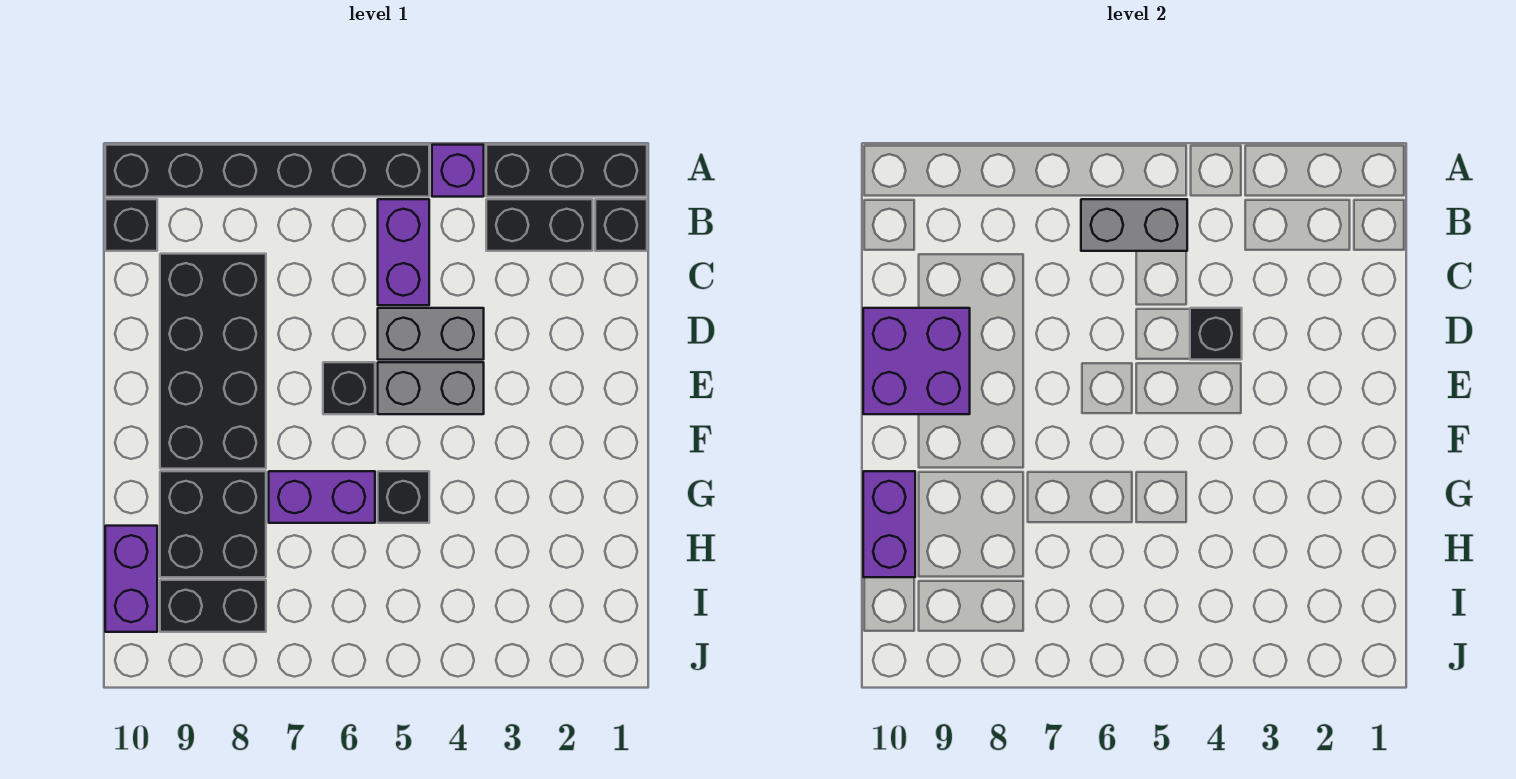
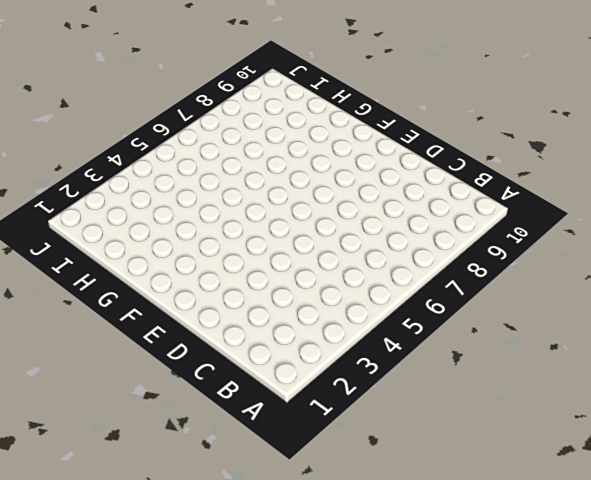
none -> black 1x3 brick [486,145,647,197]
none -> purple 1x1 brick [432,145,484,197]
none -> black 1x6 brick [105,145,429,197]

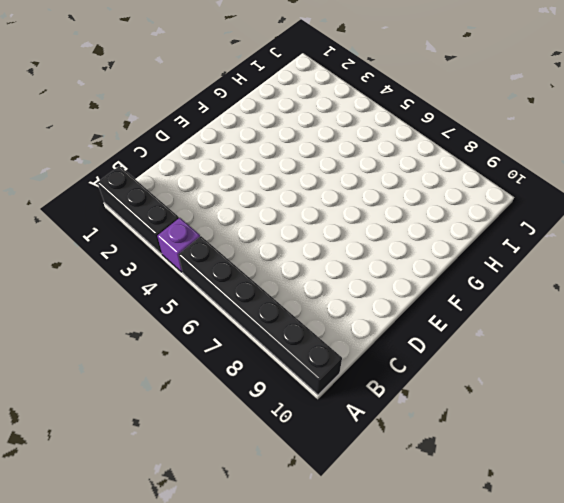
none -> black 1x1 brick [595,199,647,251]
none -> black 1x2 brick [486,199,593,251]
none -> purple 1x2 brick [378,199,429,305]

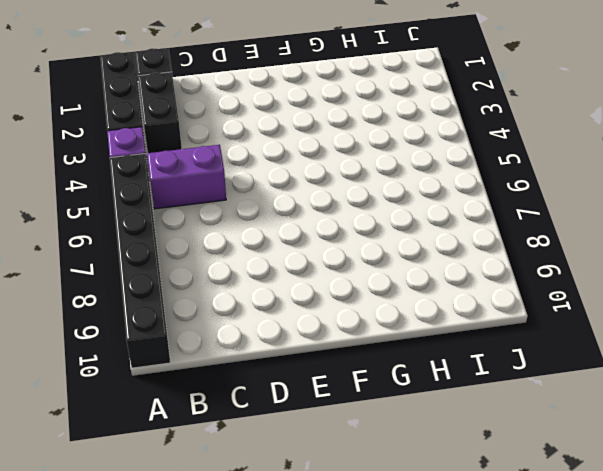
none -> black 1x1 brick [105,199,157,251]
none -> black 2x4 brick [160,254,266,469]
none -> grey 1x2 brick [378,308,484,360]

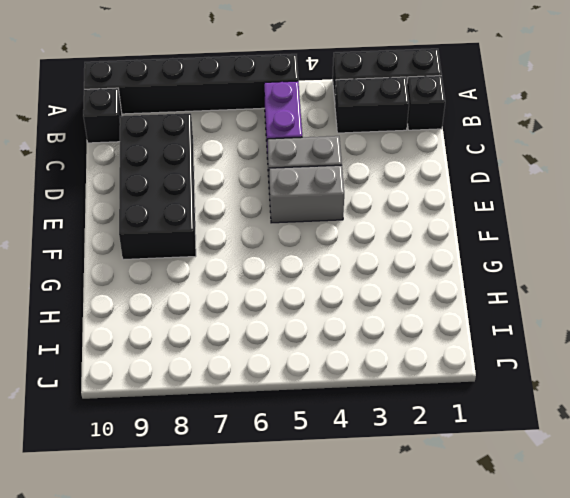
none -> purple 1x1 brick [432,145,484,197]
none -> black 1x1 brick [323,362,375,414]
none -> black 1x1 brick [378,471,429,523]

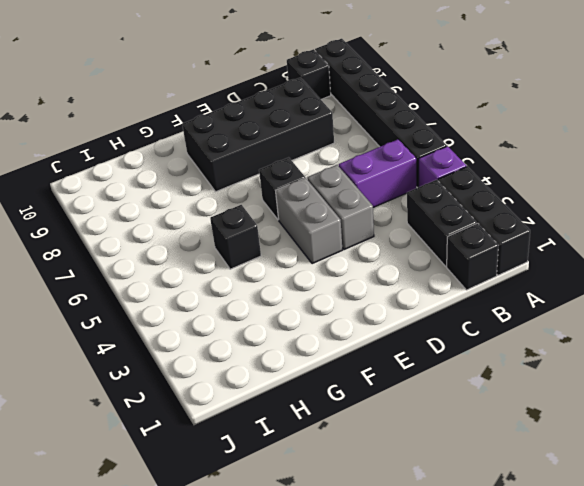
none -> purple 1x2 brick [269,471,375,523]
none -> black 2x2 brick [160,471,266,577]
none -> purple 1x2 brick [105,526,157,632]

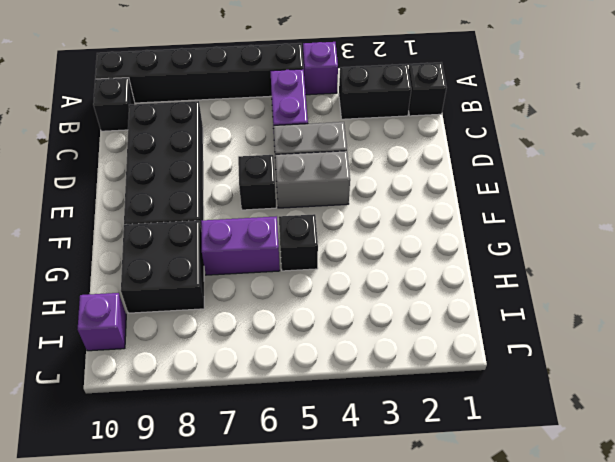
purple 1x1 brick [78,293,126,351] -> purple 1x2 brick [105,526,157,632]
none -> black 1x3 brick [486,145,647,197]
none -> black 1x2 brick [160,580,266,632]
none -> grey 1x2 brick [1081,199,1187,251]

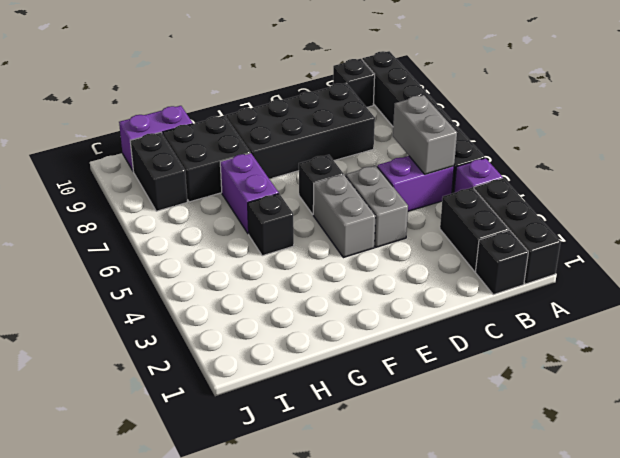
none -> black 1x1 brick [1190,308,1242,360]
none -> purple 2x2 brick [863,308,970,414]
none -> purple 1x2 brick [863,471,915,577]

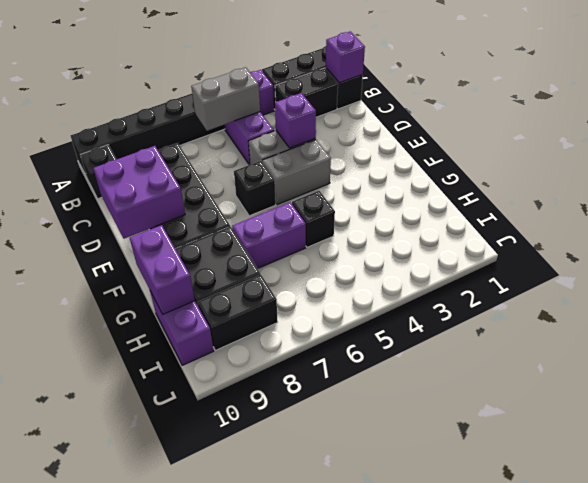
purple 1x1 brick [326,31,365,83] -> none
purple 1x1 brick [275,93,316,148] -> black 1x1 brick [1190,308,1242,360]

